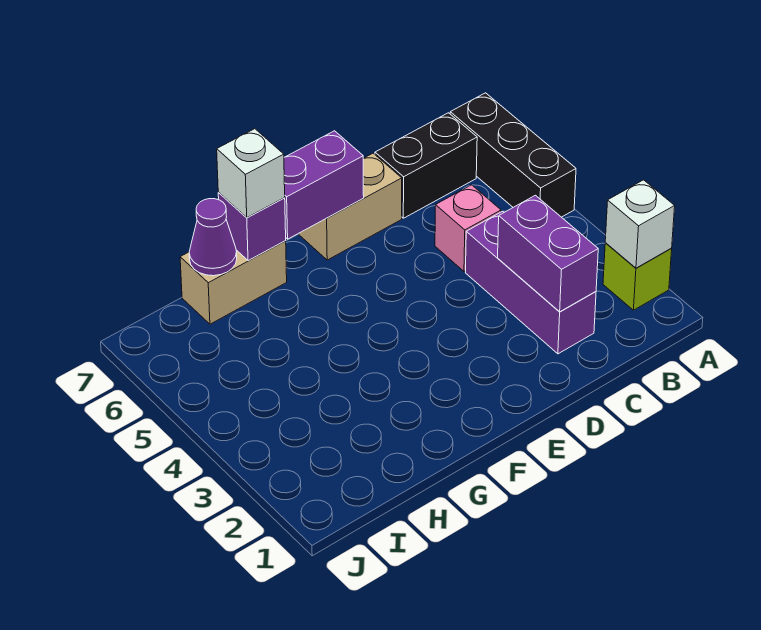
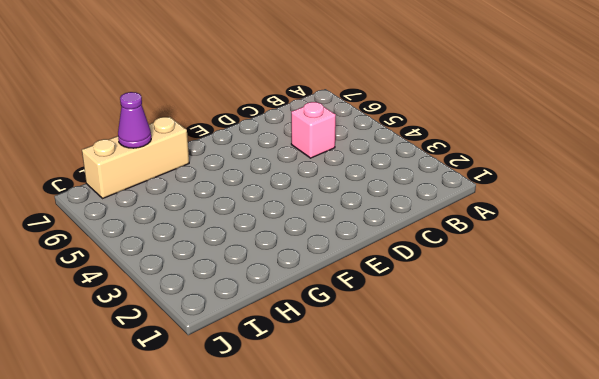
tan 1x3 brick [82,117,189,198] -> tan 1x2 brick [180,241,287,324]
none -> lime 1x1 brick [603,243,672,310]
none -> black 1x3 brick [450,93,576,217]
none -> black 1x2 brick [375,113,477,218]

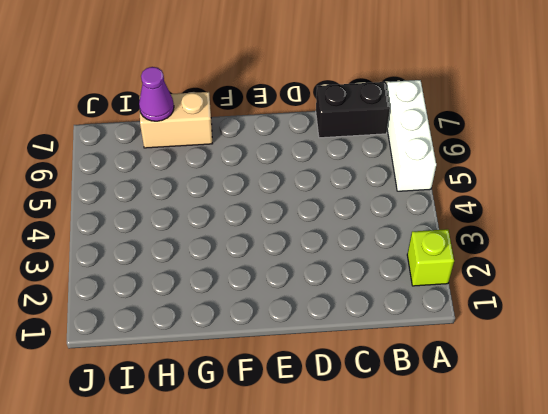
white 1x3 brick [387,80,436,191] -> black 1x3 brick [450,93,576,217]
none -> purple 1x3 brick [466,211,596,354]
none -> pink 1x1 brick [435,185,501,271]
none -> tan 1x2 brick [299,153,402,260]

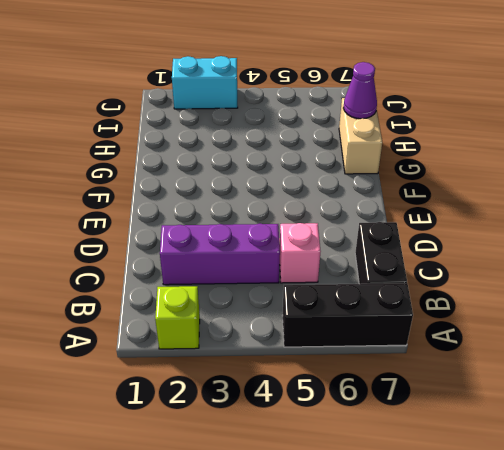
cyan 1x2 brick [172,56,238,109] -> none
none -> tan 1x2 brick [299,153,402,260]
none -> white 1x1 brick [605,180,675,268]
none -> purple 1x2 brick [498,195,598,312]

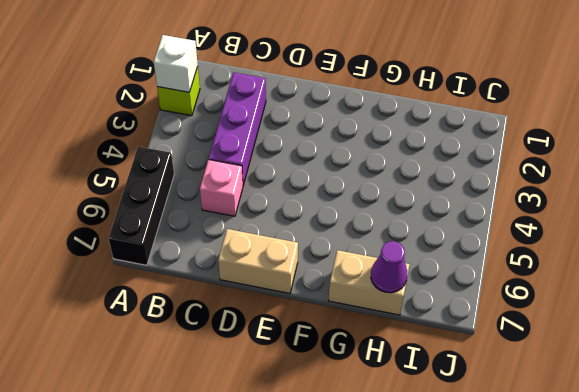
none -> black 1x2 brick [375,113,477,218]
none -> purple 1x2 brick [498,195,598,312]
none -> purple 1x2 brick [284,131,364,239]

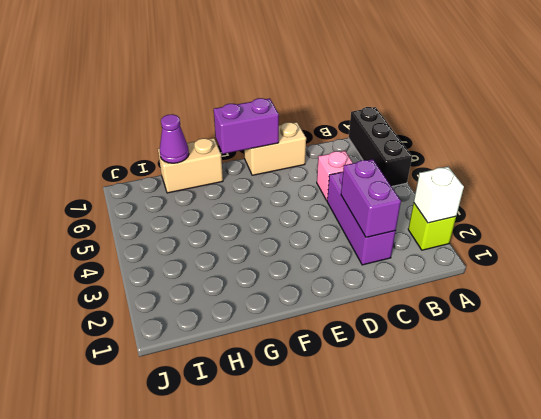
none -> black 1x2 brick [375,113,477,218]
none -> purple 1x1 brick [218,192,286,261]
none -> white 1x1 brick [217,129,285,218]

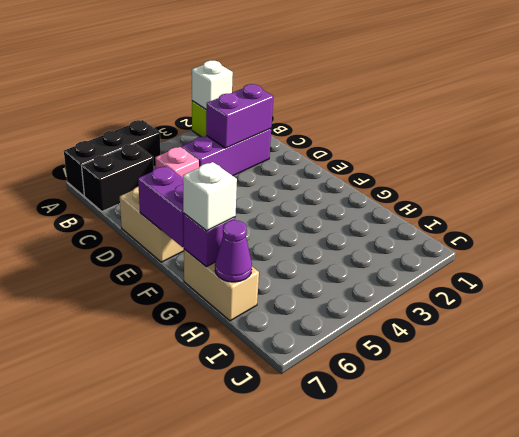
black 1x2 brick [81,144,154,211] -> black 1x2 brick turned to [375,113,477,218]

